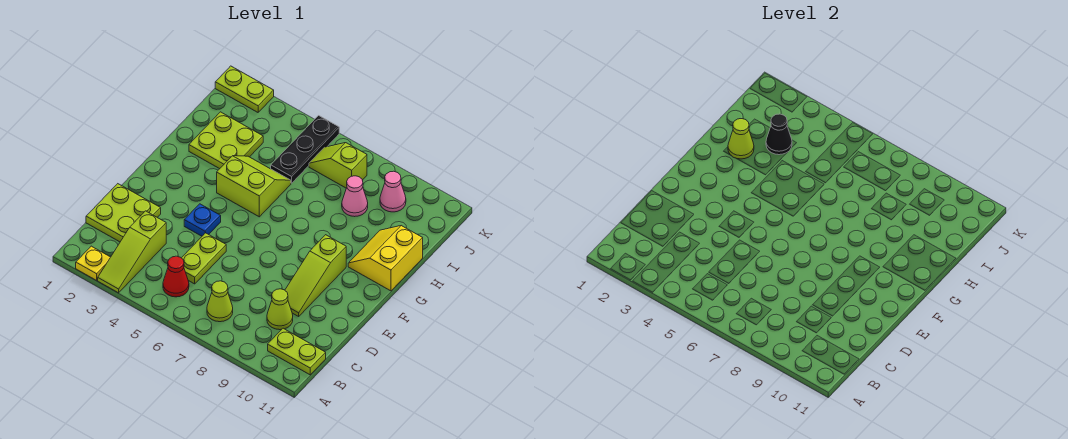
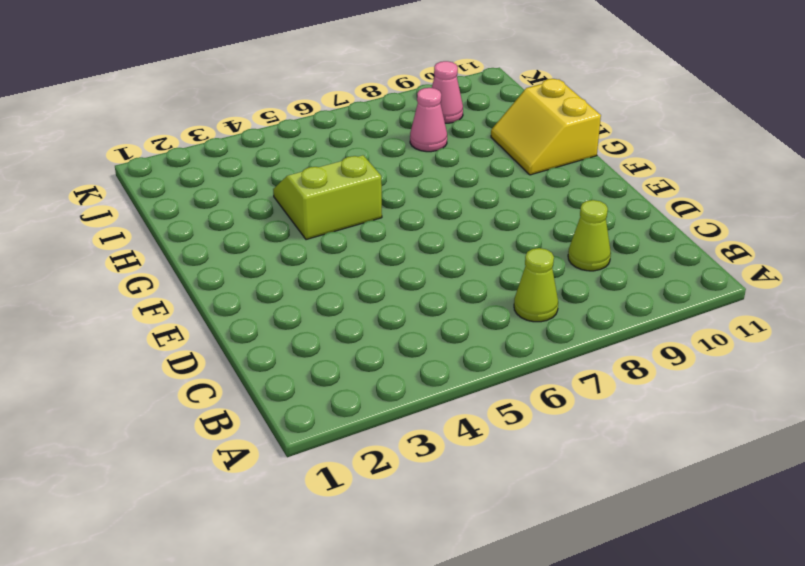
none -> yellow 1x1 plate [76,246,110,280]
none -> lime 1x3 slope [98,211,166,293]
none -> red 1x1 cone [163,256,189,297]

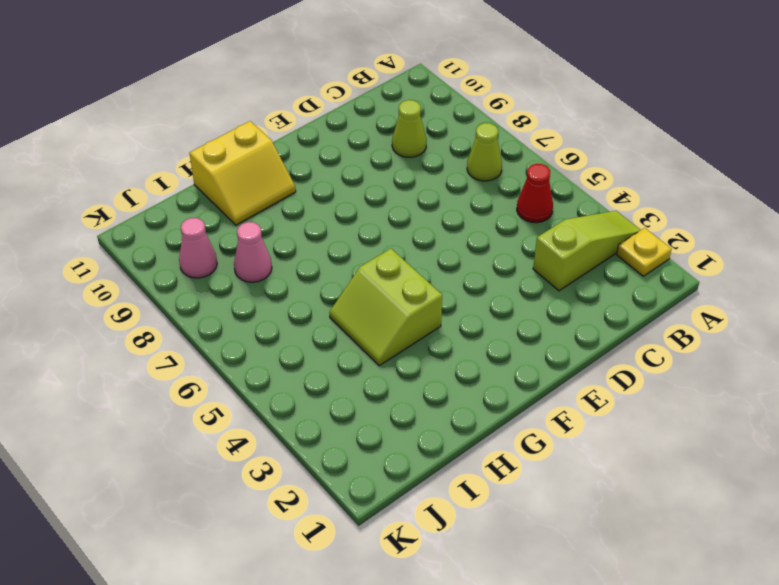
none -> lime 1x2 plate [268,328,326,375]
none -> lime 2x2 plate [86,184,161,242]
none -> lime 1x2 plate [182,233,226,284]

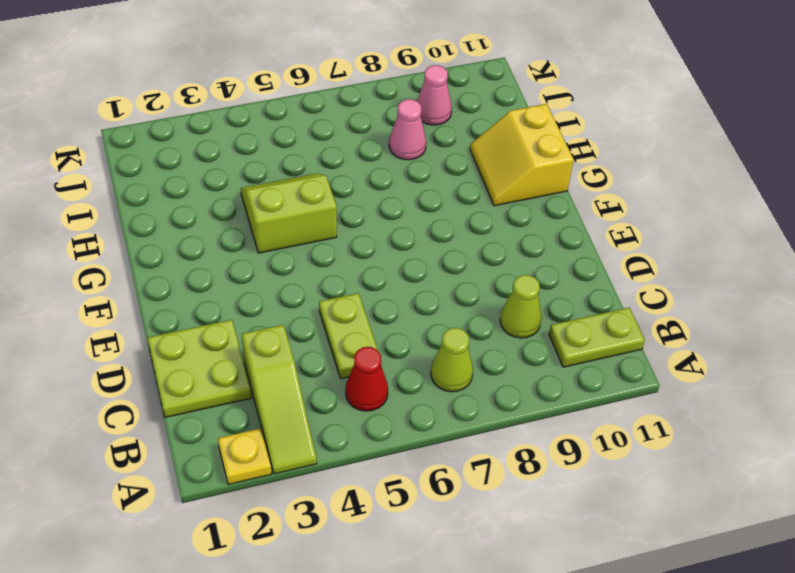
none -> lime 1x3 slope [285,235,346,316]
none -> blue 1x1 plate [184,204,221,236]
none -> lime 2x2 plate [189,112,263,169]

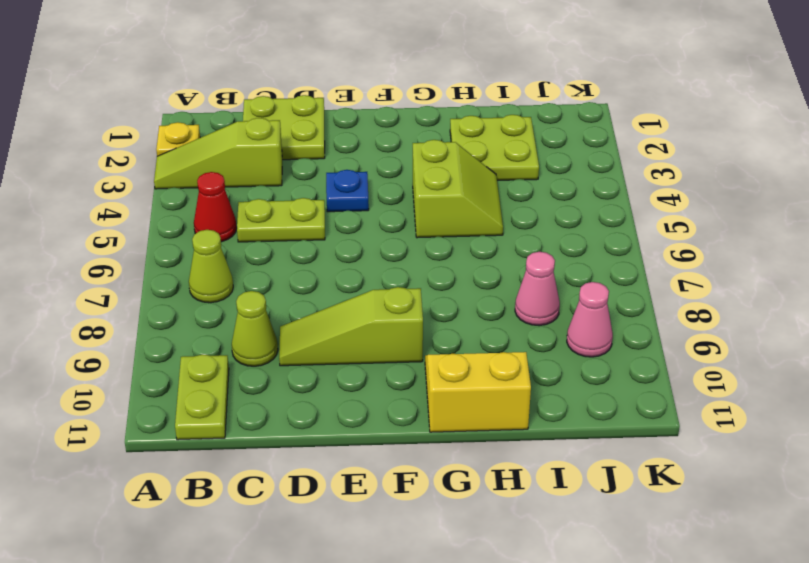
none -> black 1x3 plate [271,116,339,183]
none -> lime 1x2 slope [309,143,367,188]
none -> lime 1x2 plate [215,66,274,112]

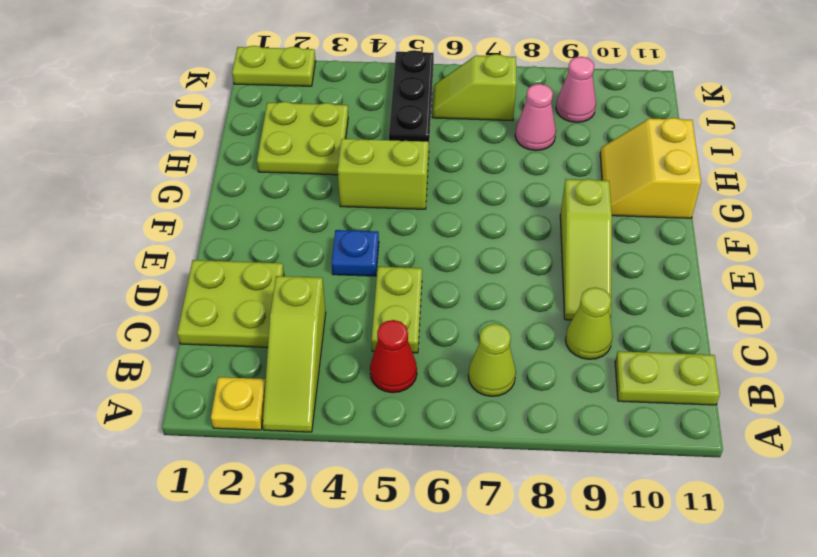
none -> lime 1x1 cone [728,119,754,159]
none -> black 1x1 cone [766,114,792,155]

